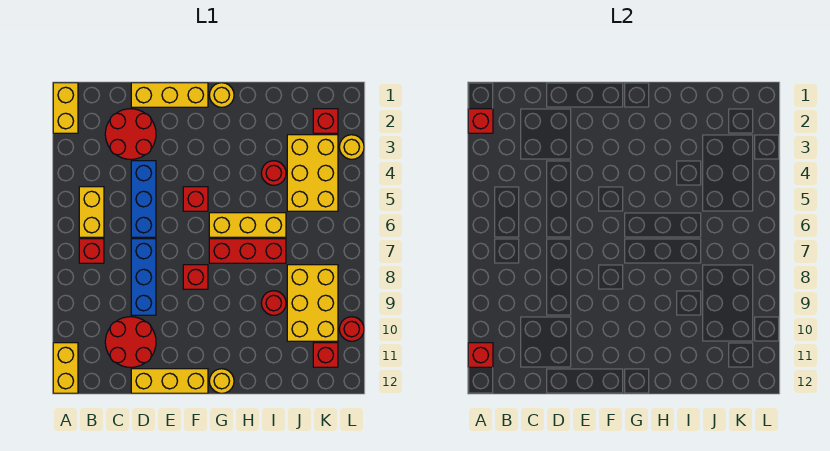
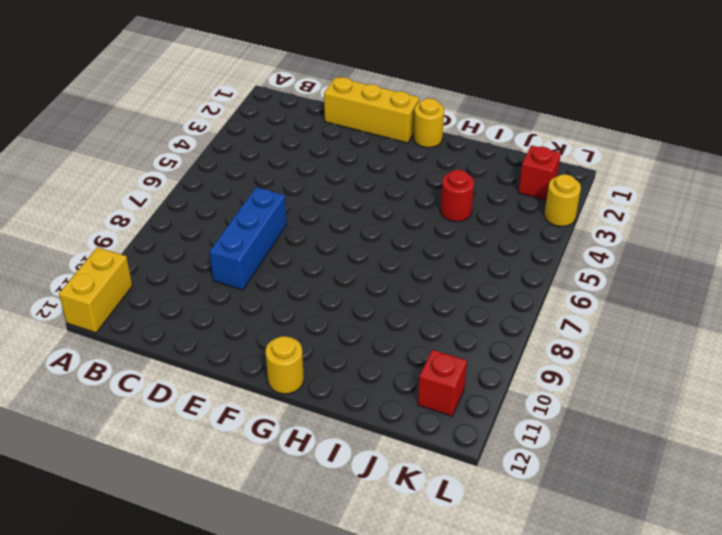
none -> yellow 1x2 brick [53,83,78,133]
none -> yellow 1x2 brick [79,187,104,237]
none -> red 1x1 brick [79,239,104,263]

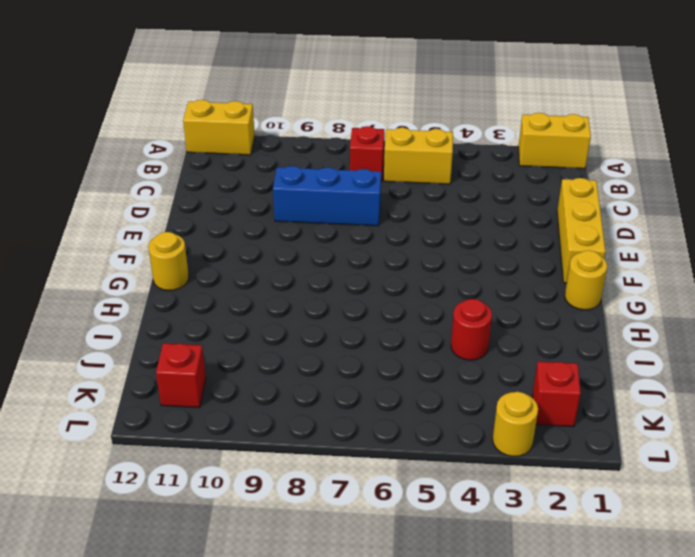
none -> red 2x2 round brick [105,109,156,159]
none -> red 2x2 round brick [105,317,156,367]
none -> blue 1x3 brick [131,161,156,237]

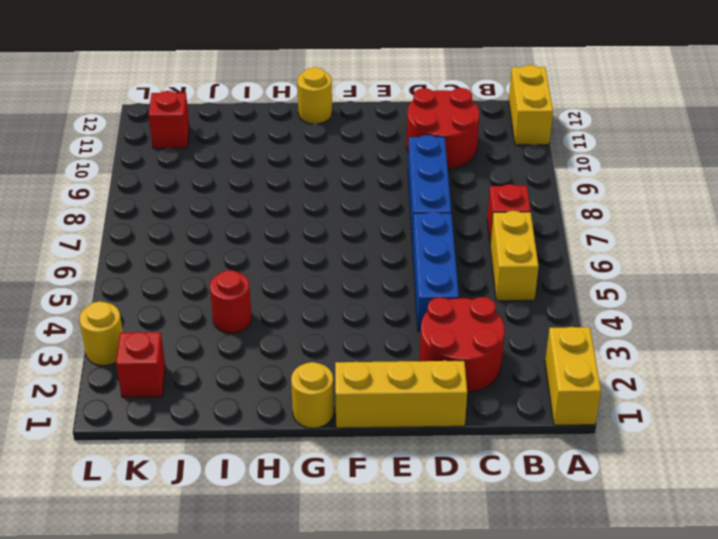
none -> yellow 1x3 brick [131,369,208,393]
none -> red 1x1 brick [183,187,208,211]
none -> red 1x1 brick [183,265,208,289]

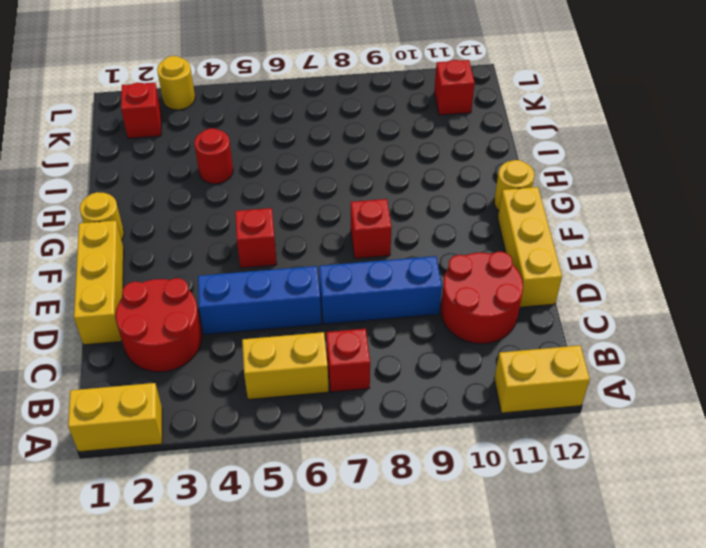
none -> yellow 1x3 brick [209,213,286,237]
none -> red 1x3 brick [209,239,286,263]
none -> red 1x1 round brick [261,291,286,315]

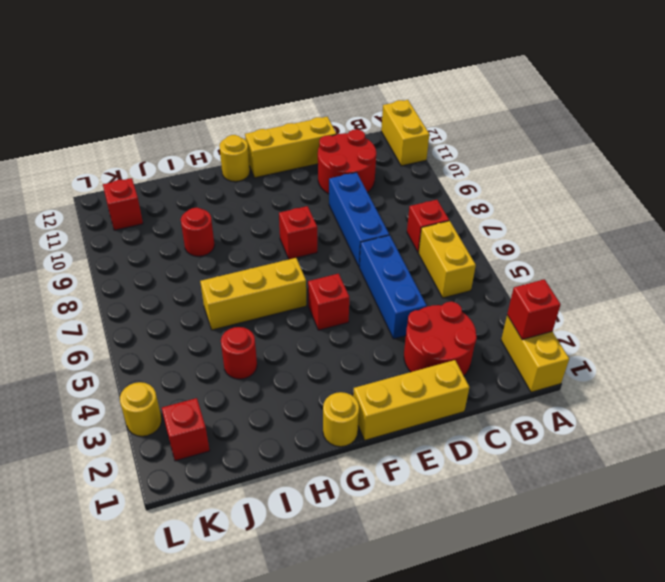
none -> red 1x3 brick [209,239,286,263]
none -> yellow 2x3 brick [287,135,338,211]
none -> yellow 2x3 brick [287,265,338,341]

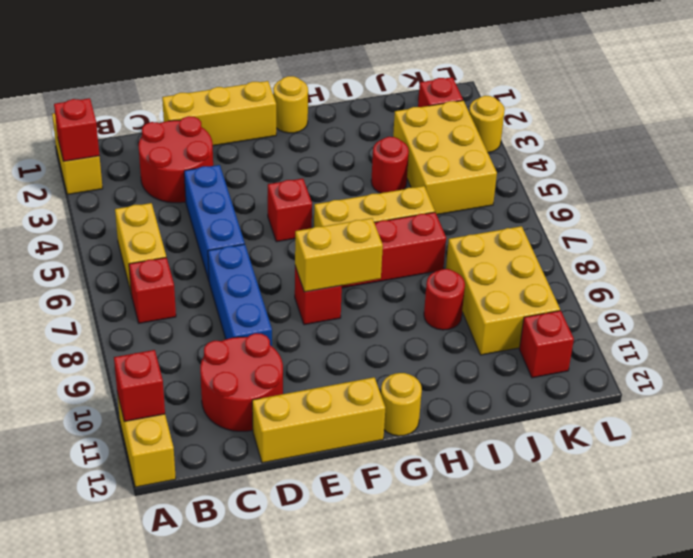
yellow 1x2 brick [295,218,383,292] -> none
none -> red 1x1 round brick [339,317,364,341]

